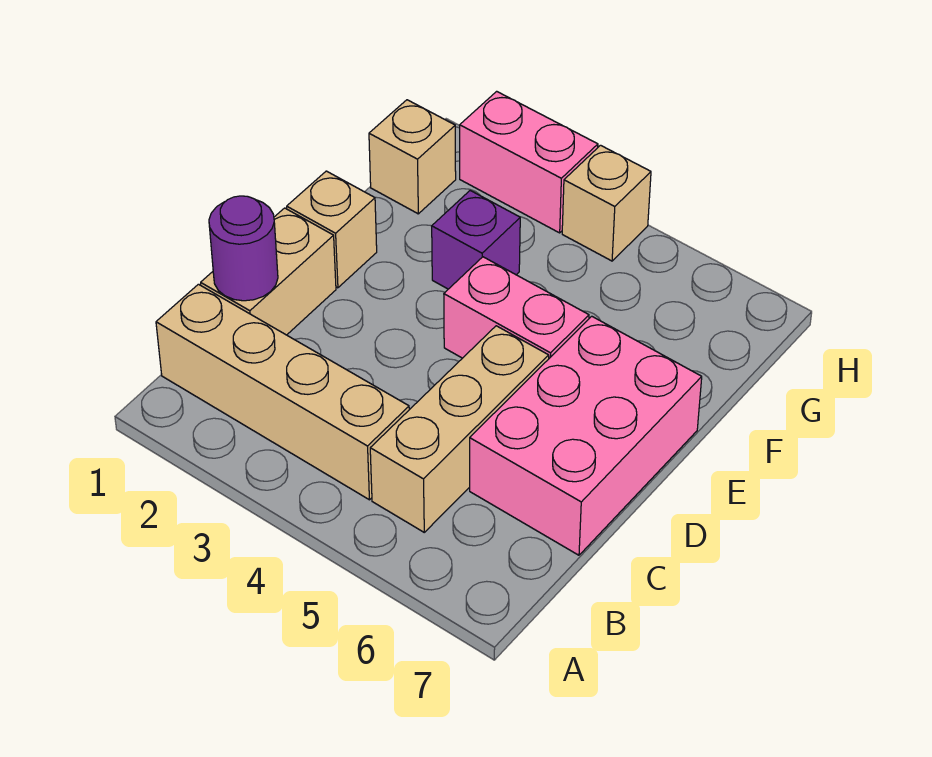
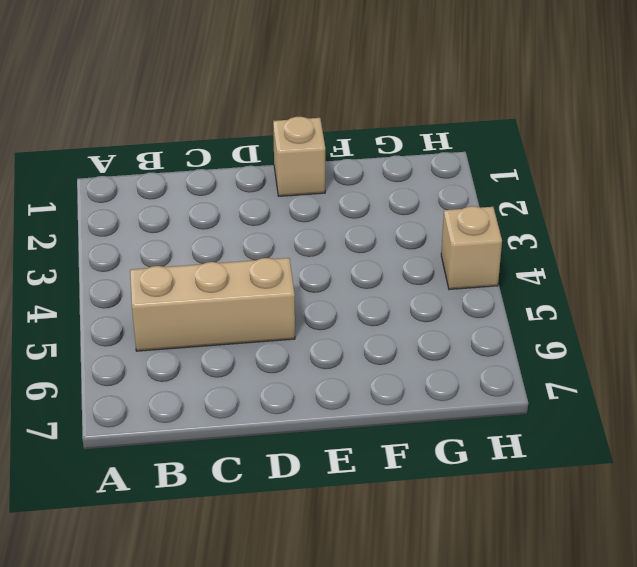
none -> tan 1x4 brick [156,284,409,500]
none -> tan 1x2 brick [201,208,336,335]

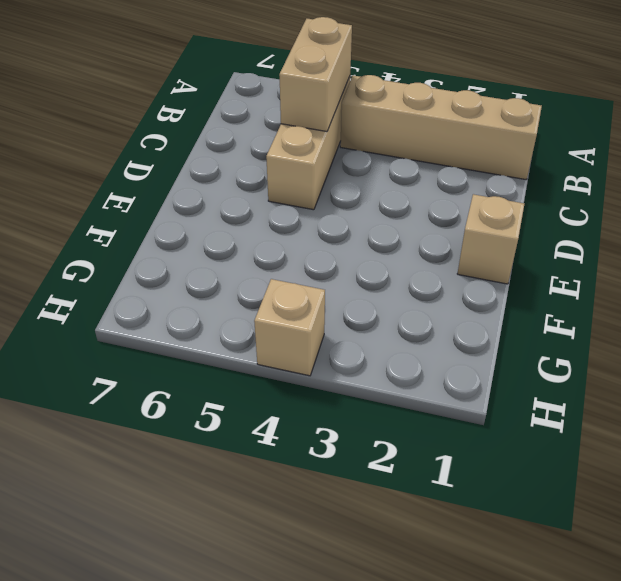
tan 1x2 brick [279,17,352,131] -> tan 1x2 brick moved to [201,208,336,335]
none -> pink 2x3 brick [470,316,702,555]
none -> pink 1x2 brick [444,257,589,358]

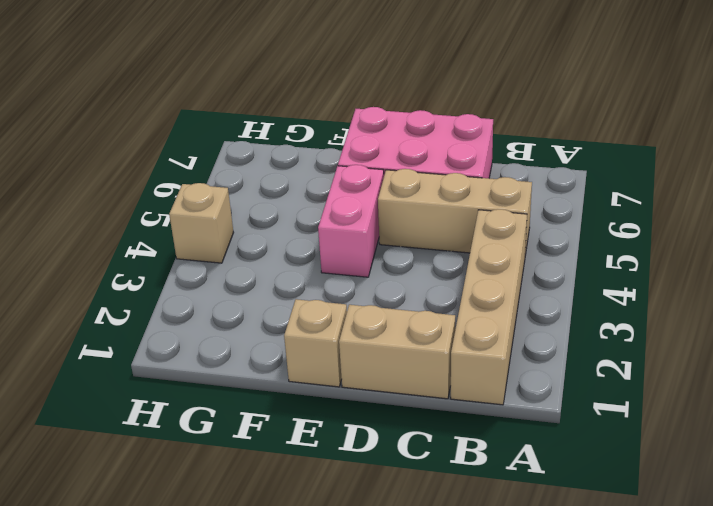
none -> purple 1x1 brick [432,191,520,289]
none -> tan 1x1 brick [369,100,456,214]

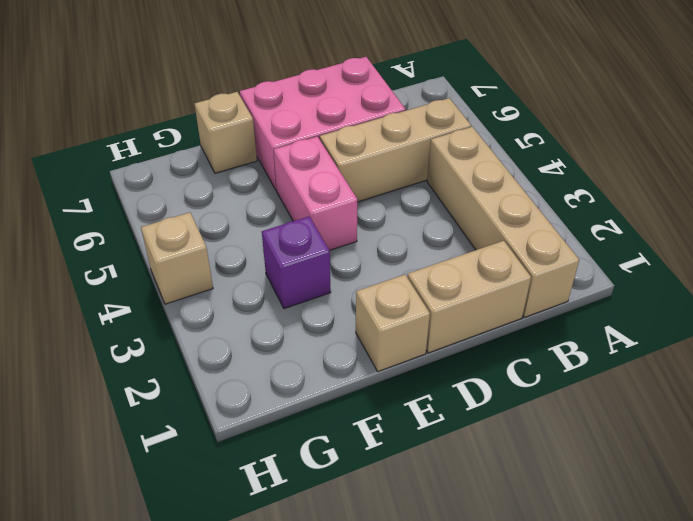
tan 1x1 brick [195,92,257,173] -> tan 1x1 brick moved to [369,100,456,214]
none -> pink 1x2 brick [460,91,598,233]
none -> purple 1x1 round brick [209,196,278,301]

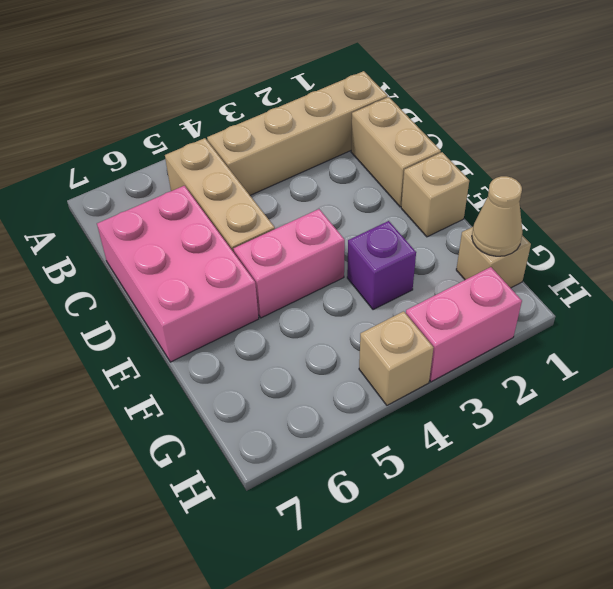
tan 1x1 cone [472,176,522,256] -> none
none -> purple 1x1 round brick [209,196,278,301]

